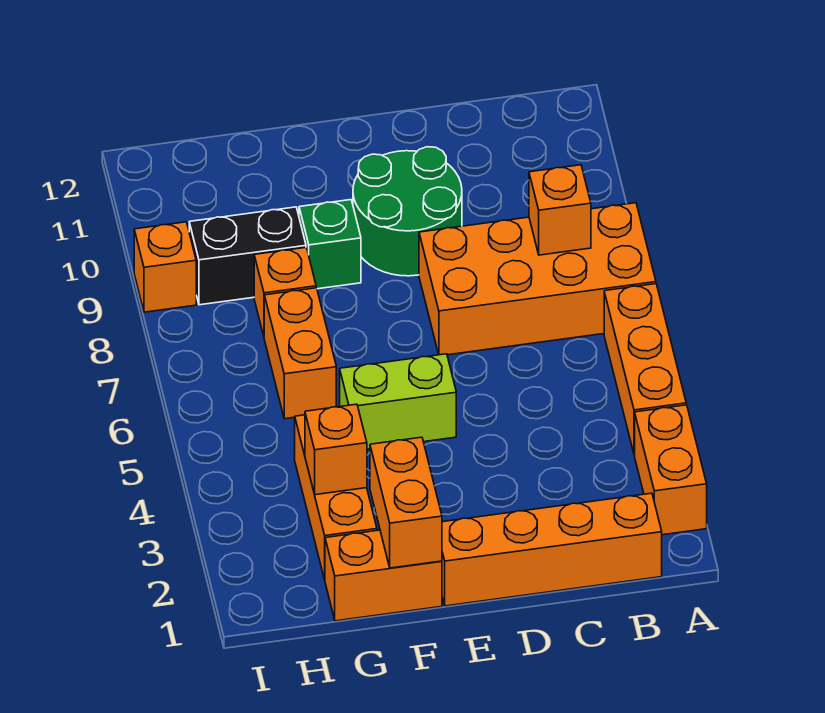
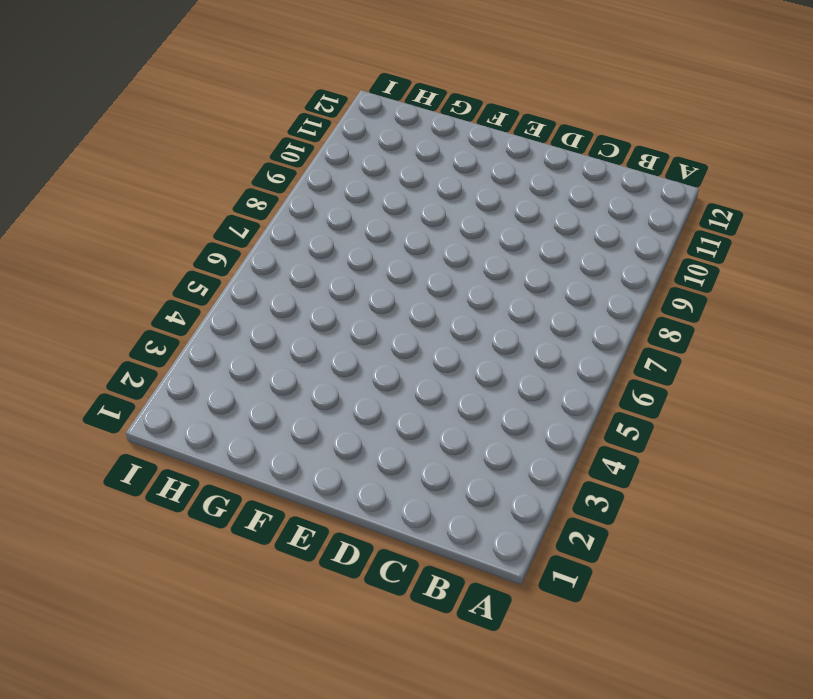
none -> orange 1x2 brick [635,405,707,535]
none -> orange 1x3 brick [604,284,686,455]
none -> orange 2x4 brick [419,203,656,355]

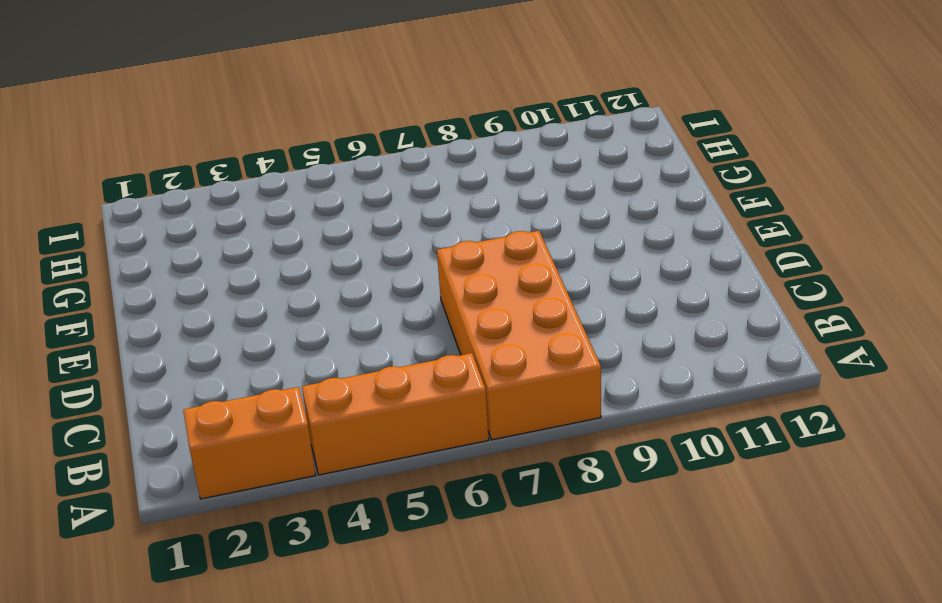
none -> orange 1x4 brick [442,493,662,606]
none -> green 2x2 round brick [353,147,462,276]
none -> lime 1x2 brick [340,354,456,449]

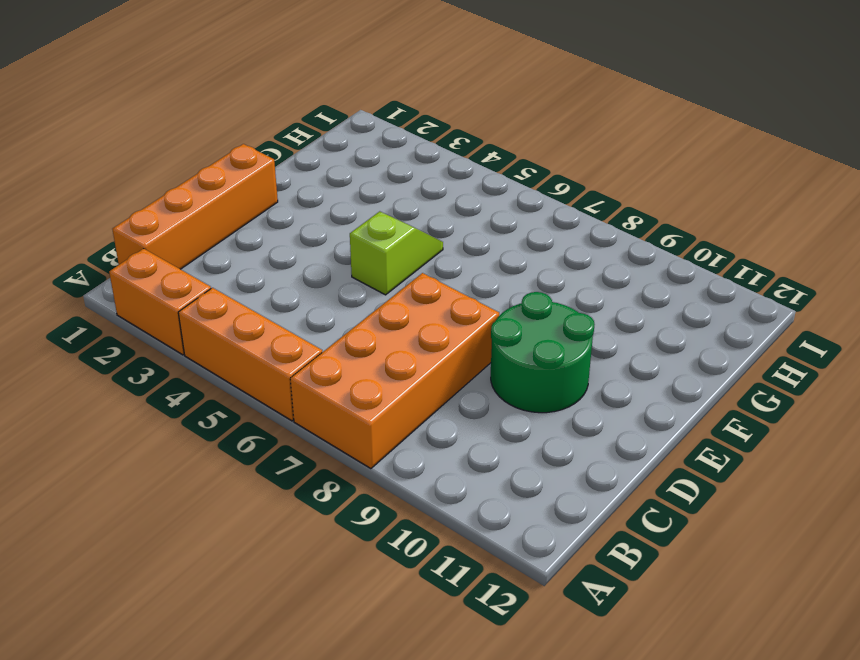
lime 1x2 slope [350,211,443,295] -> lime 1x2 brick [340,354,456,449]
none -> orange 1x2 brick [325,530,442,621]
none -> green 1x1 brick [299,200,361,289]
none -> orange 1x3 brick [295,415,377,580]

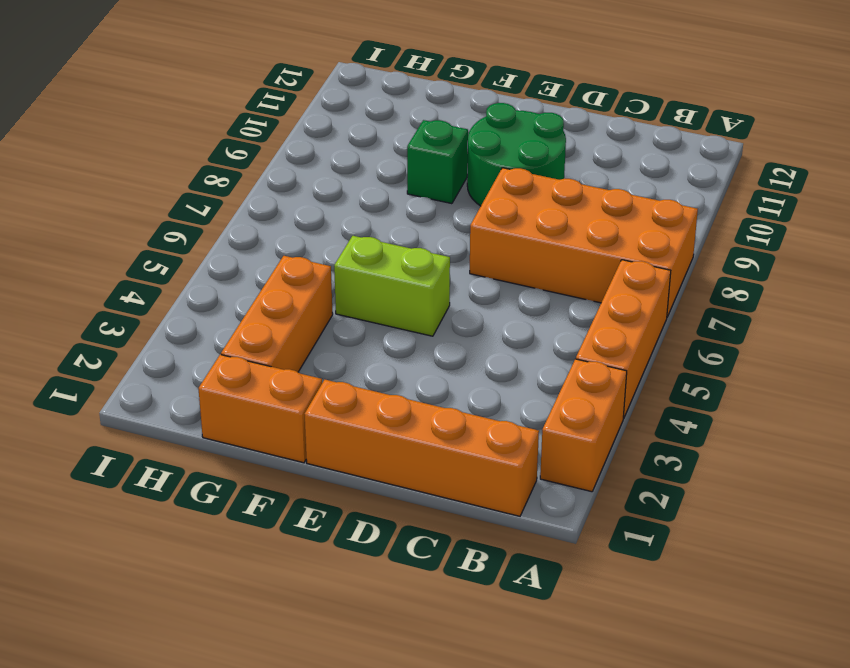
none -> orange 1x2 brick [264,288,336,419]
none -> orange 1x1 brick [254,248,316,336]
none -> black 1x2 brick [189,207,306,305]

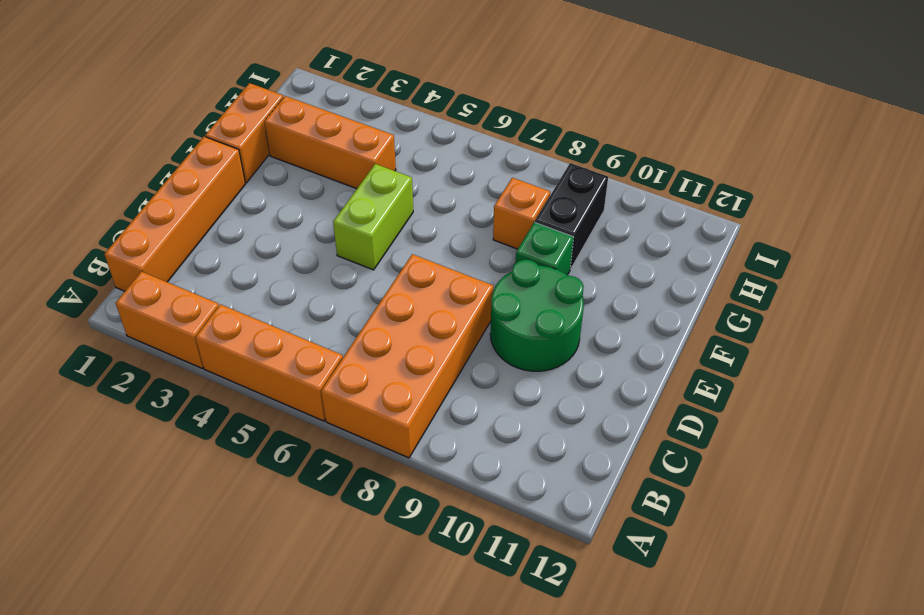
none -> orange 1x2 brick [264,288,336,419]
none -> orange 1x1 brick [134,222,196,312]
none -> orange 1x1 brick [529,165,591,255]

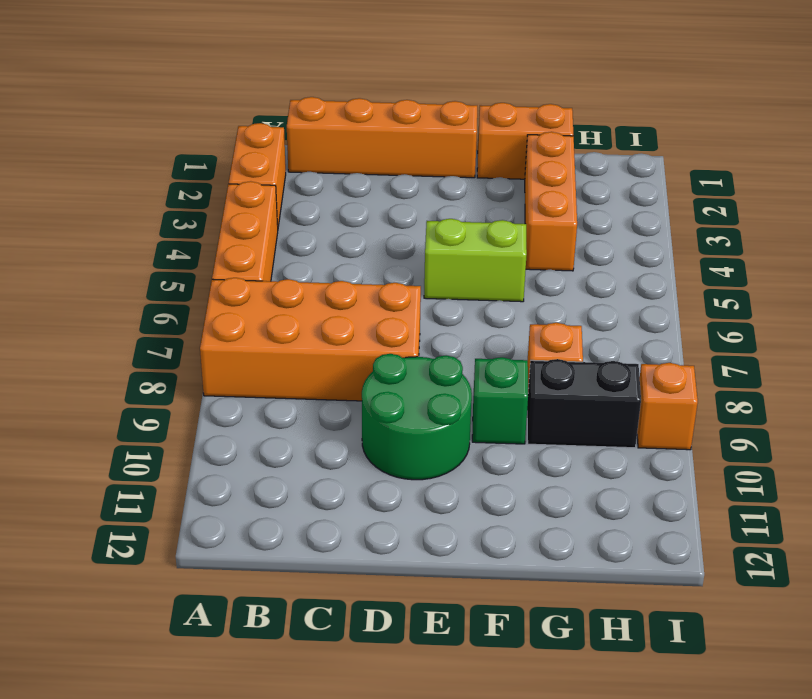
none -> orange 1x2 brick [264,288,336,419]
none -> orange 1x1 brick [529,165,591,255]
none -> orange 1x2 brick [370,437,442,568]

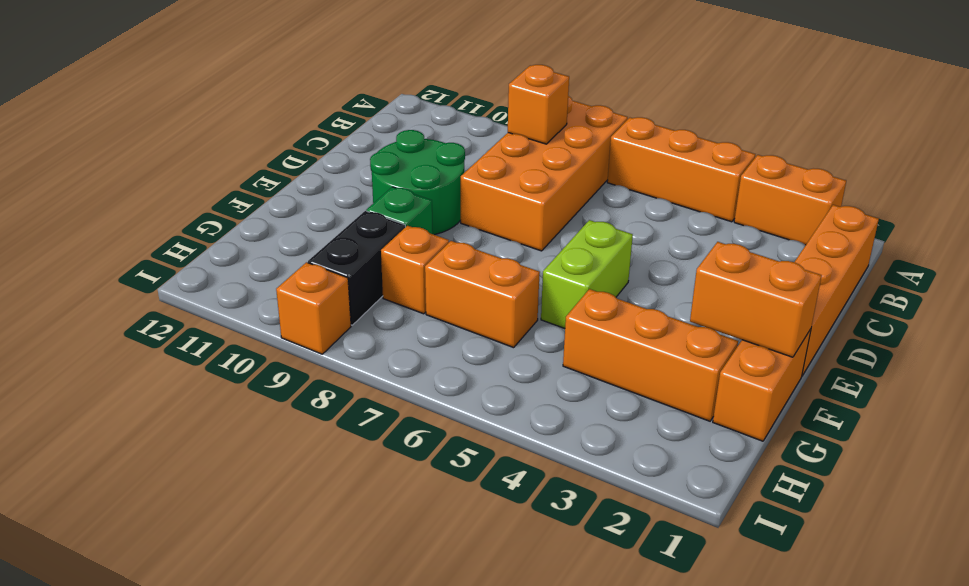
none -> orange 1x1 brick [305,404,367,495]

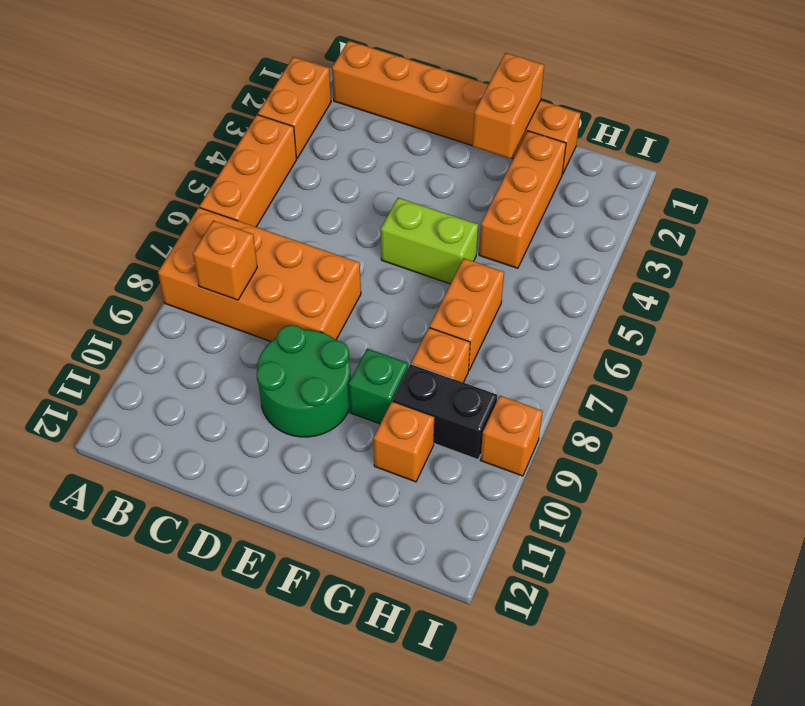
orange 1x1 brick [373,401,434,482] -> orange 1x1 brick moved to [305,404,367,495]

